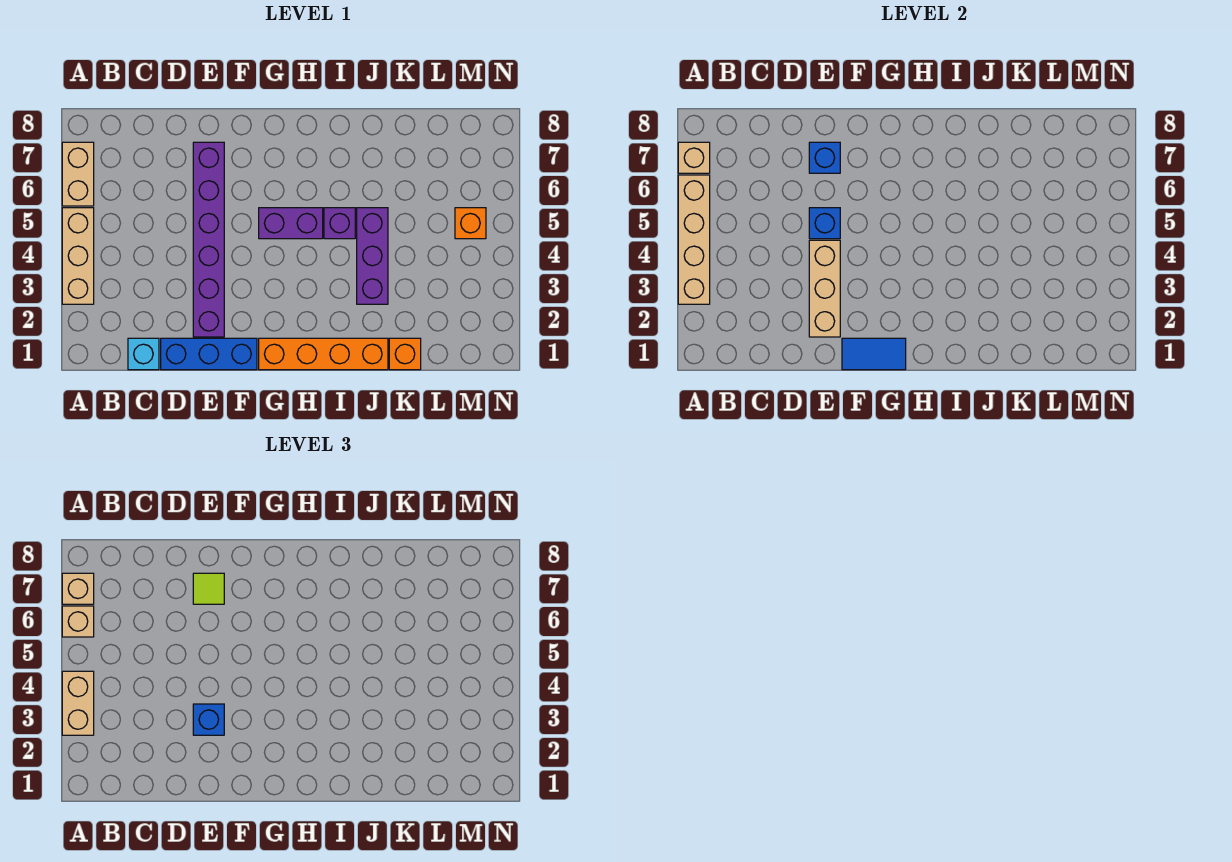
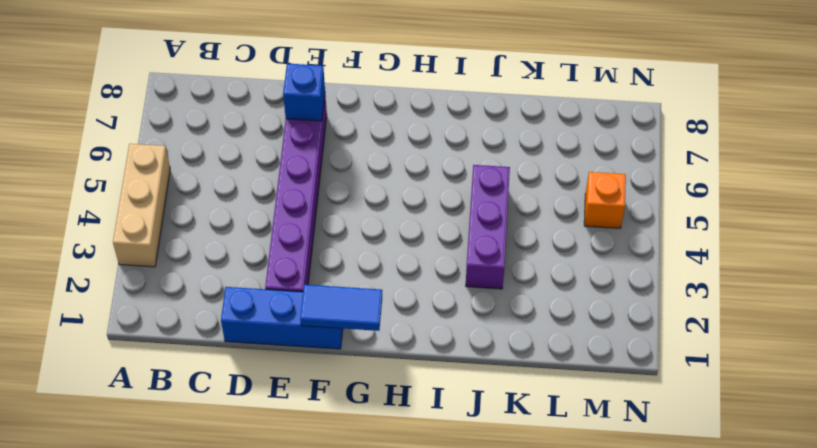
none -> tan 1x2 brick [62,142,94,206]
none -> cyan 1x1 brick [128,338,159,370]
none -> orange 1x4 brick [259,338,388,370]

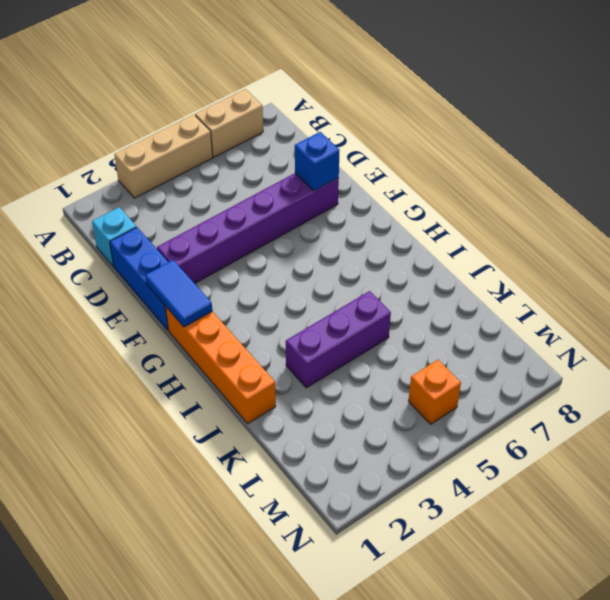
none -> purple 1x2 brick [259,208,323,239]
none -> purple 1x1 brick [324,208,355,239]
none -> orange 1x1 brick [389,338,421,370]

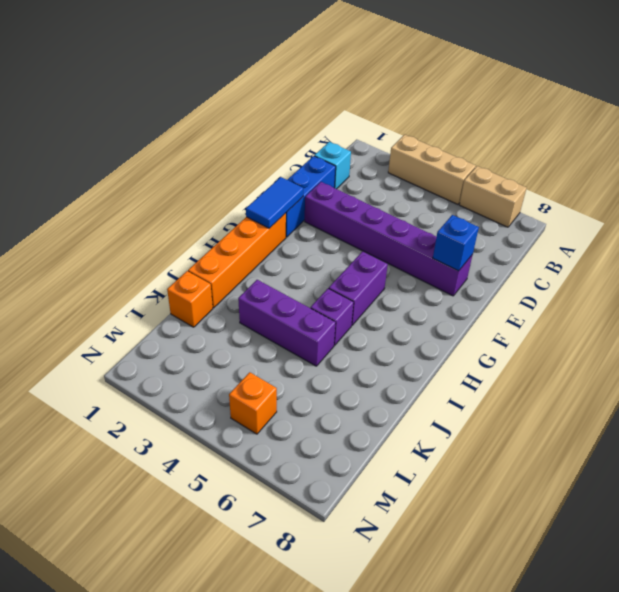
none -> tan 1x4 brick [678,175,710,304]
none -> tan 1x1 brick [678,142,710,173]
none -> tan 1x3 brick [809,240,840,337]

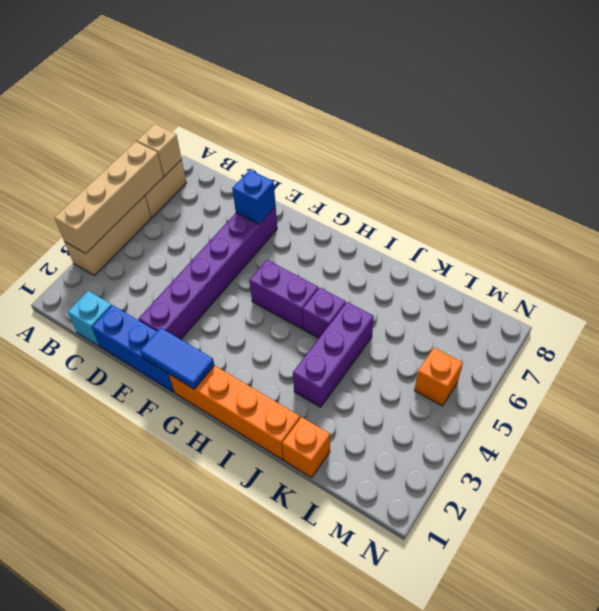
none -> tan 1x3 brick [809,240,840,337]
none -> blue 1x1 brick [809,208,840,239]
none -> tan 1x2 brick [62,671,94,735]

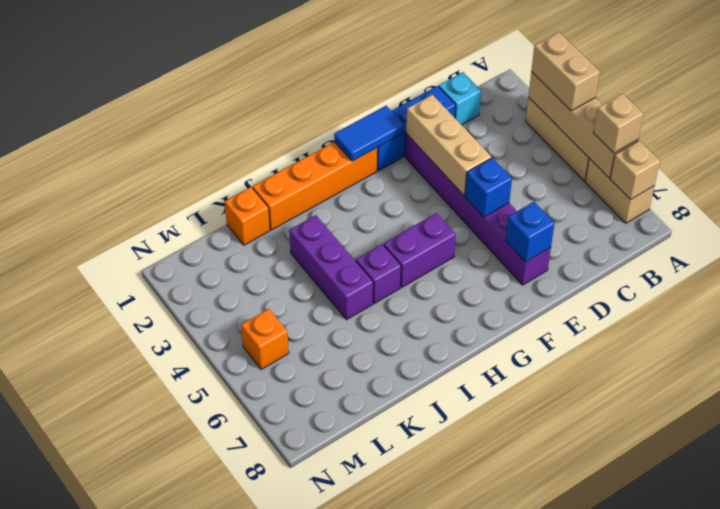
none -> tan 1x1 brick [62,573,94,604]
none -> blue 1x1 brick [193,704,224,735]
none -> lime 1x1 tile [193,573,224,604]

